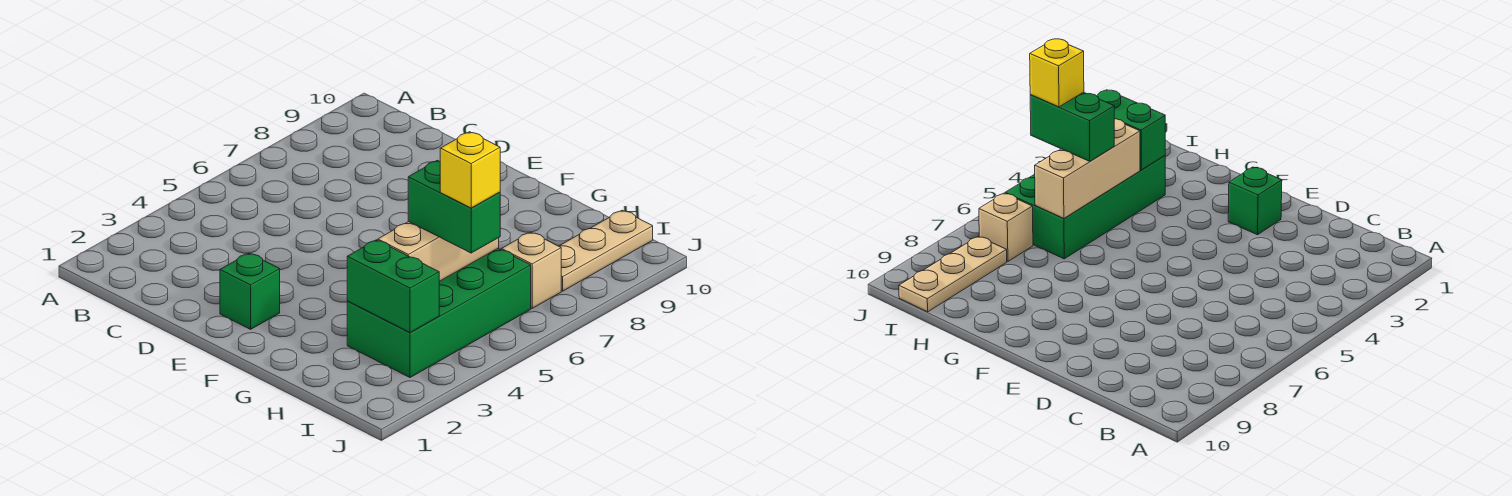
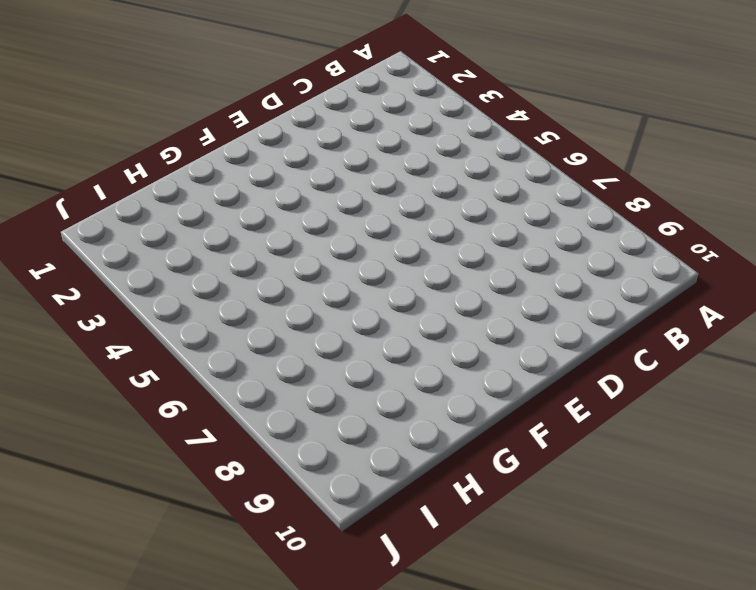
none -> green 1x1 brick [220,253,280,329]
none -> green 2x4 brick [347,249,531,378]

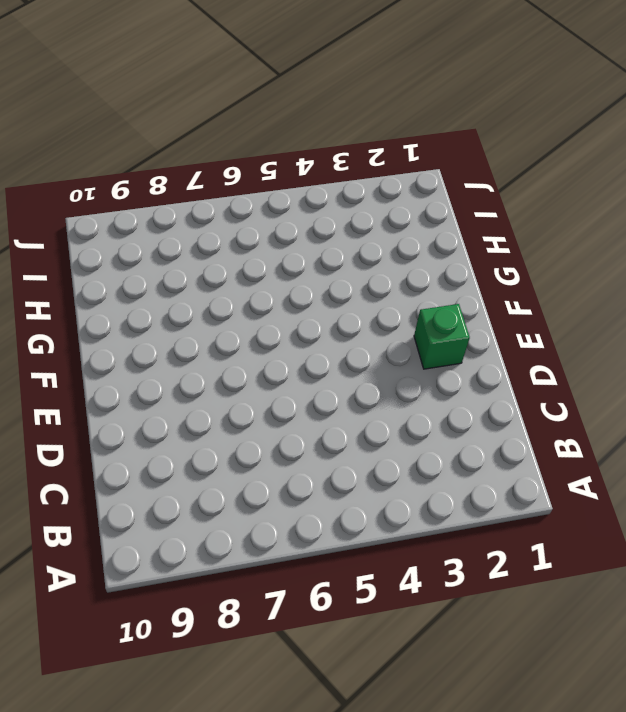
none -> green 2x4 brick [347,249,531,378]
none -> tan 1x1 brick [502,232,561,308]

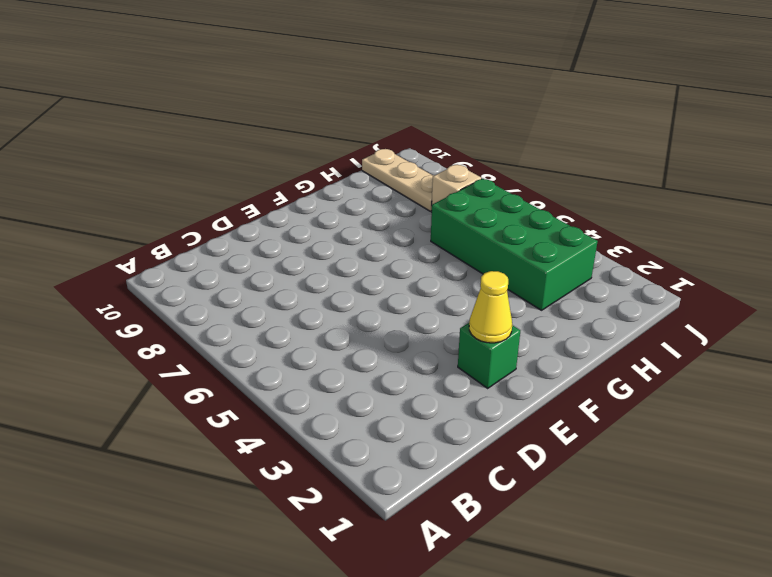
yellow 1x1 cone [469,271,512,343] -> none
none -> green 1x2 brick [347,240,439,333]
none -> tan 1x3 brick [378,222,499,282]

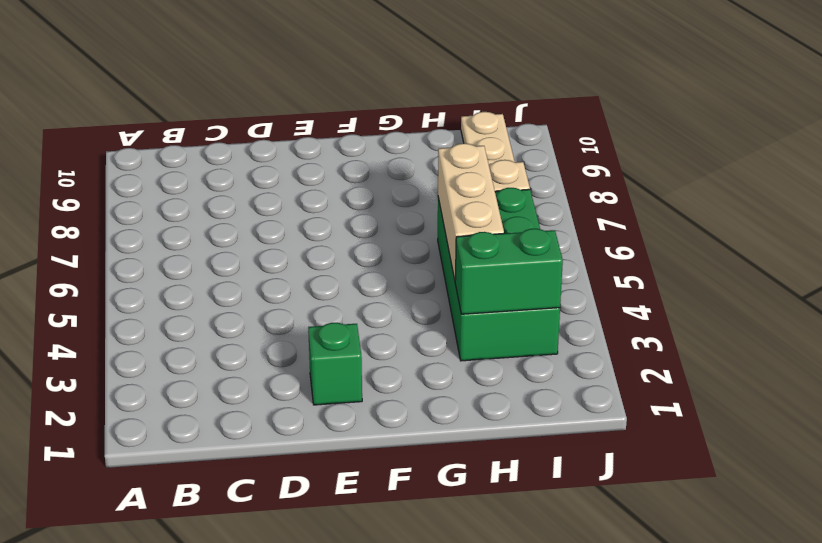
none -> green 1x2 brick [408,160,500,253]
none -> yellow 1x1 brick [440,132,500,208]

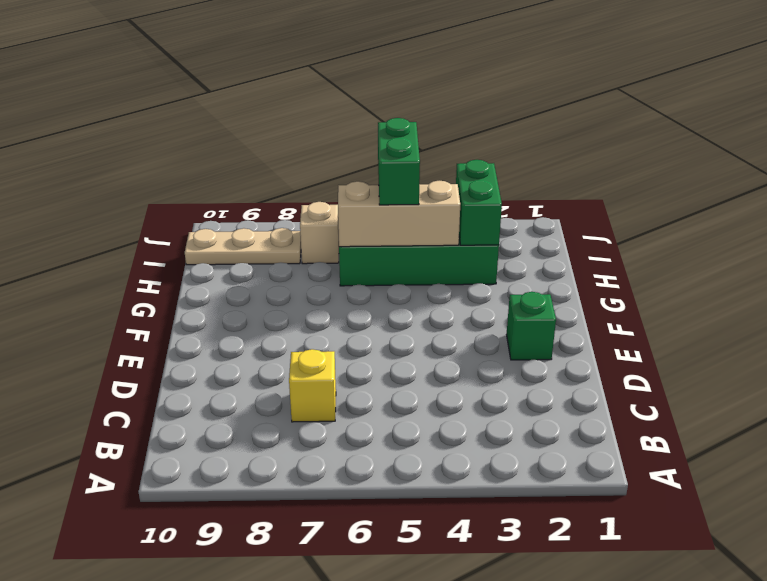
yellow 1x1 brick [289,349,336,422] -> yellow 1x1 brick moved to [440,132,500,208]

